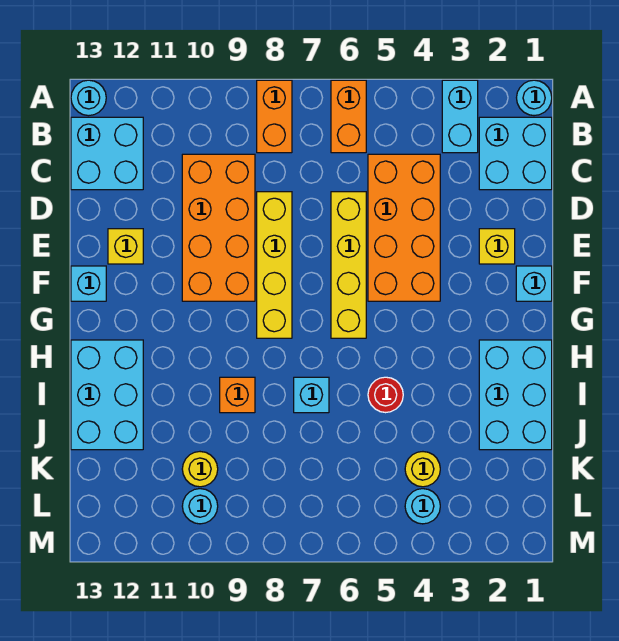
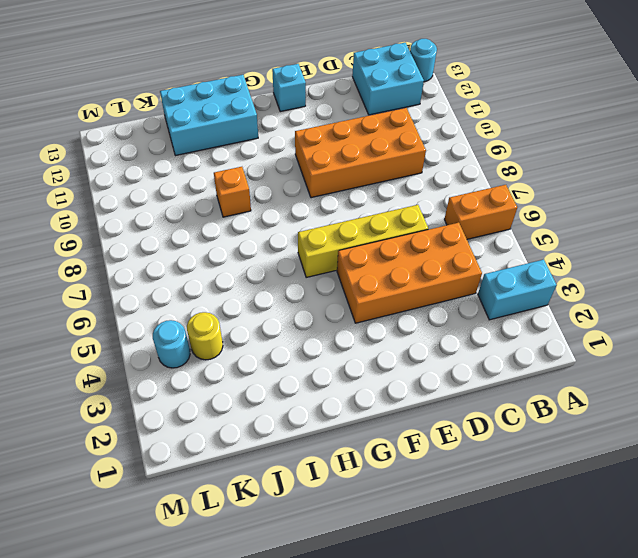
none -> cyan 1x1 round brick [517,80,552,116]
none -> orange 1x2 brick [257,80,292,153]
none -> cyan 2x2 brick [479,117,552,190]

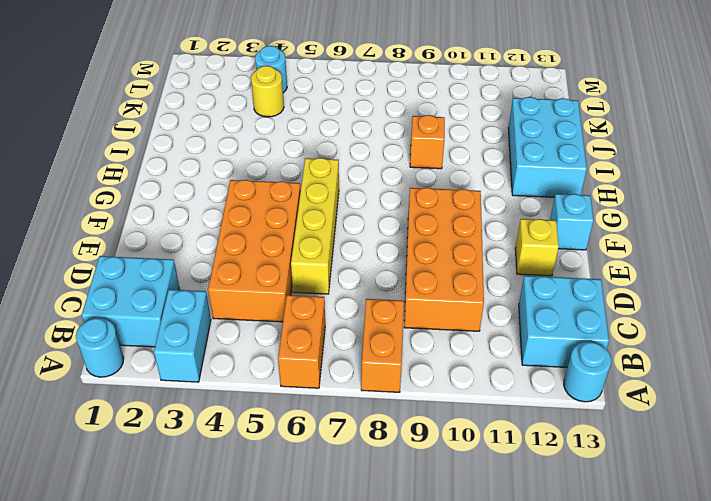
none -> yellow 1x4 brick [257,192,292,338]
none -> yellow 1x1 brick [479,229,515,264]
none -> cyan 1x1 brick [516,266,552,301]

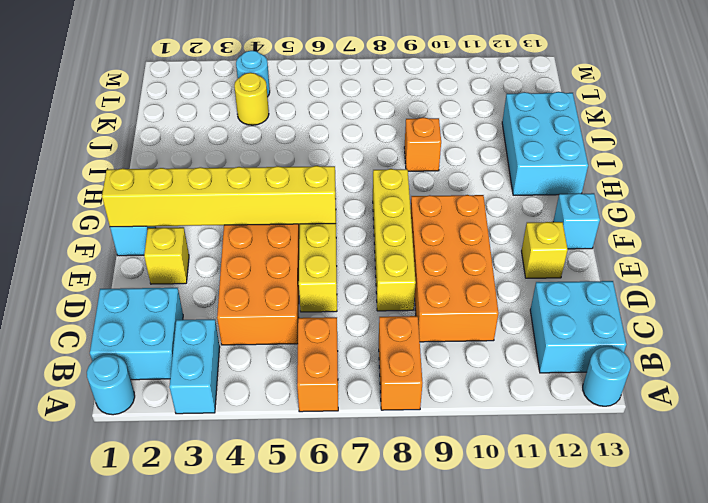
yellow 1x6 brick [102,166,336,227] -> none
none -> cyan 2x3 brick [479,340,552,450]
none -> red 1x1 round brick [368,377,403,413]
none -> cyan 1x1 brick [294,377,329,413]

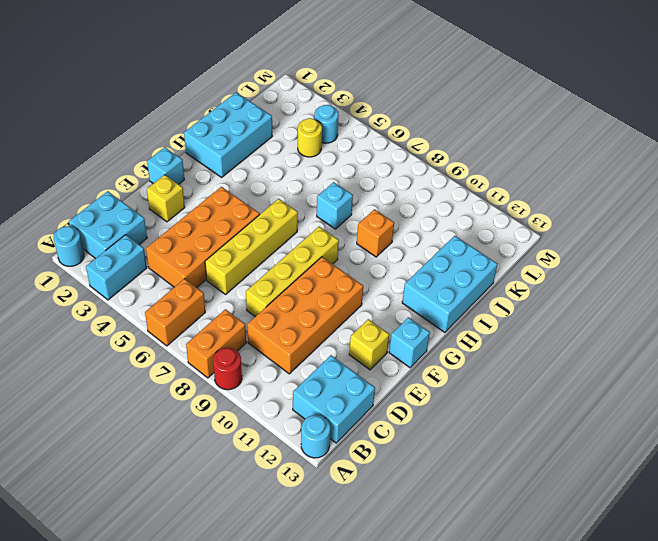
red 1x1 round brick [213,348,242,390] -> red 1x1 round brick moved to [368,377,403,413]
none -> yellow 1x1 round brick [182,452,218,487]
none -> cyan 1x1 round brick [182,489,218,524]

